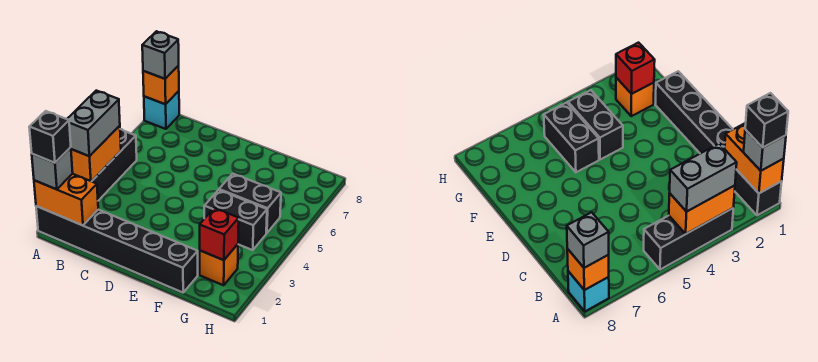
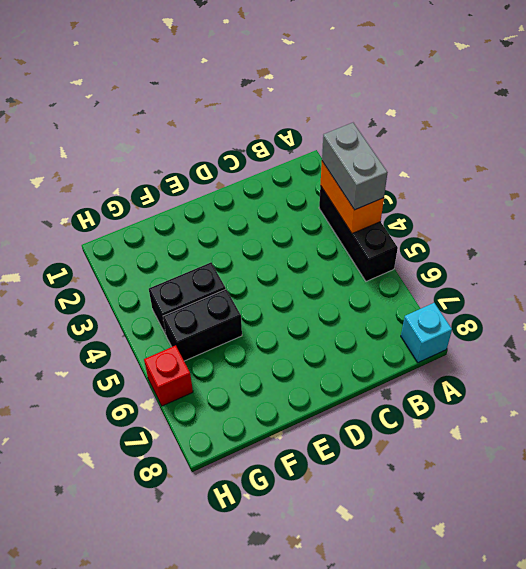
red 1x1 brick [144,345,193,406] -> red 1x1 brick moved to [200,208,239,260]
none -> black 1x6 brick [36,206,198,293]
none -> orange 1x1 brick [200,244,238,285]
none -> orange 1x2 brick [34,174,98,225]

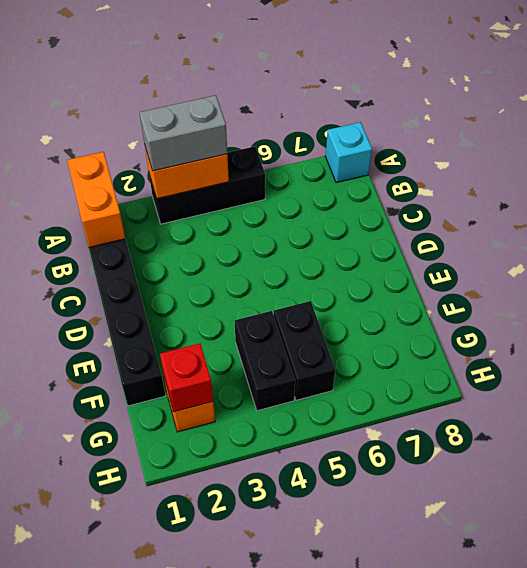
none -> orange 1x1 brick [143,66,179,104]
none -> grey 1x1 brick [32,147,73,189]
none -> grey 1x1 brick [142,31,179,79]

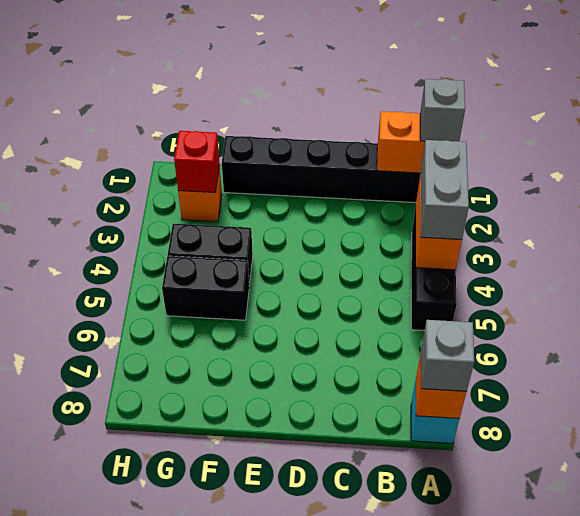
none -> black 1x1 brick [29,111,71,163]

